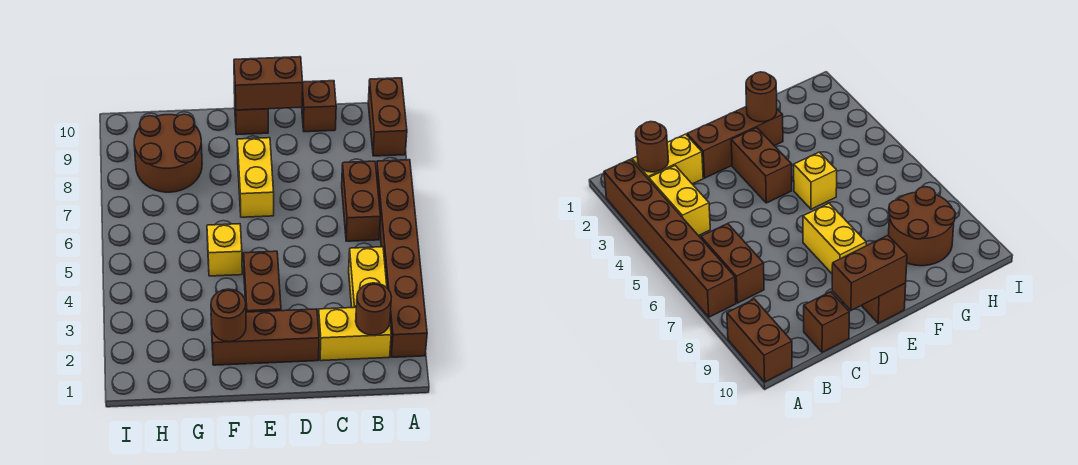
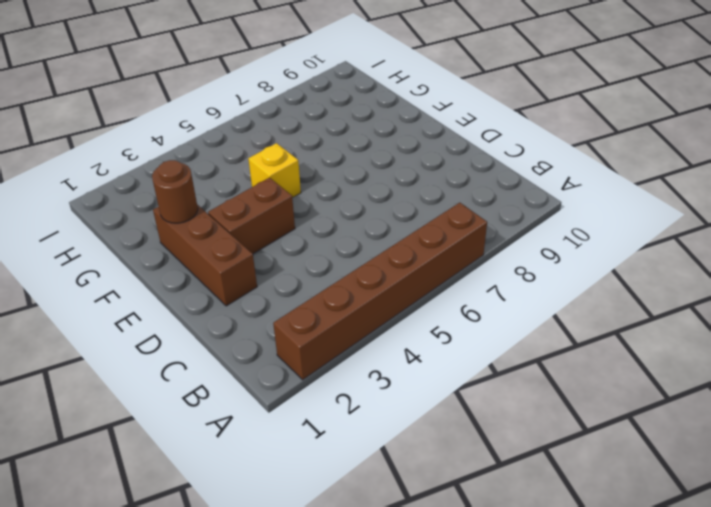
none -> brown 1x2 brick [368,78,407,156]
none -> yellow 1x2 brick [318,307,391,361]
none -> yellow 1x2 brick [349,247,387,308]

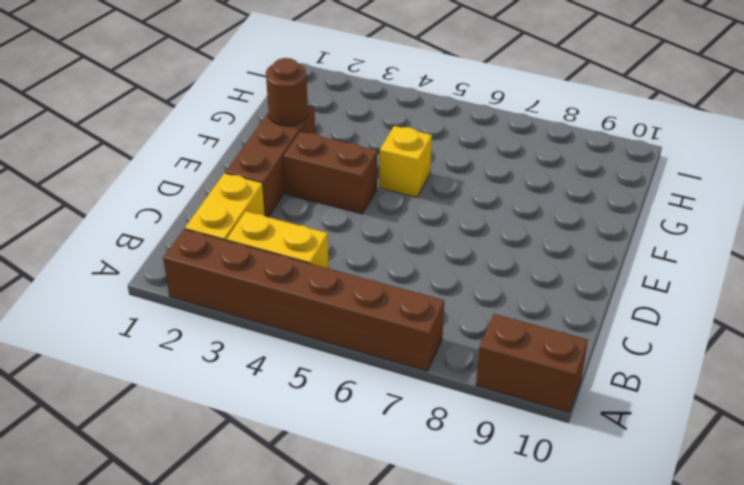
none -> brown 1x2 brick [342,161,380,241]
none -> brown 1x1 brick [302,81,336,132]
none -> yellow 1x2 brick [237,138,274,217]

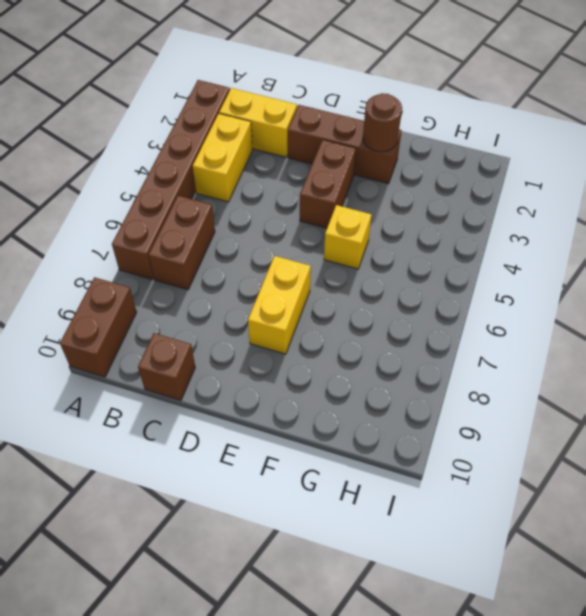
none -> brown 1x1 brick [234,88,268,135]
none -> brown 2x2 round brick [134,114,202,192]
none -> brown 1x1 round brick [356,283,391,335]

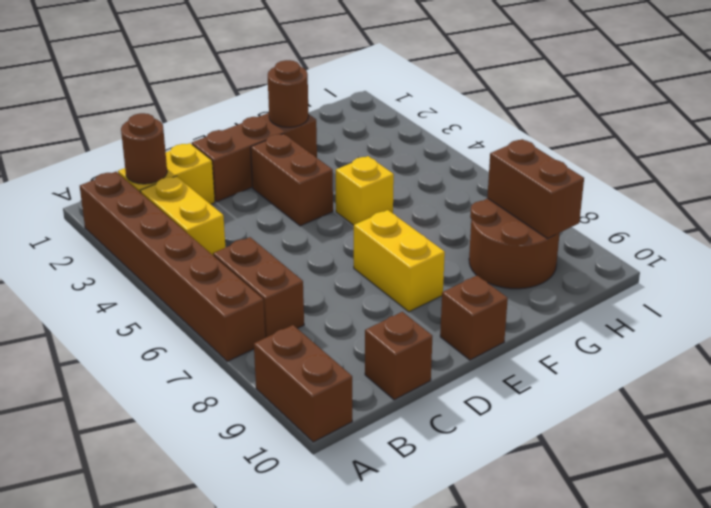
brown 1x2 brick [487,139,584,239] -> brown 1x2 brick turned to [234,57,303,110]

